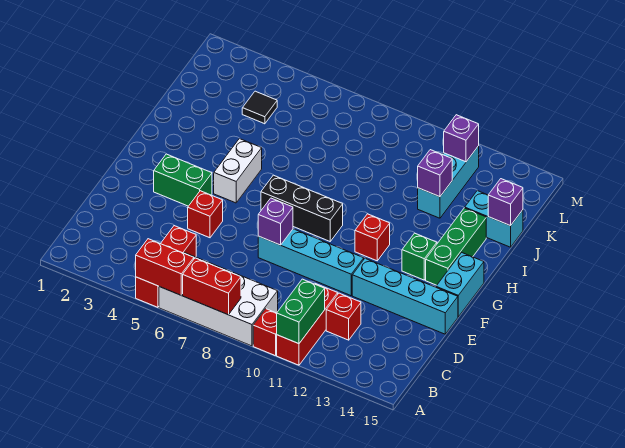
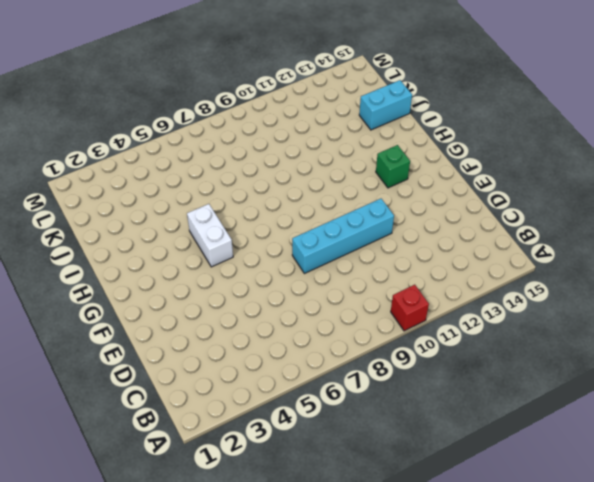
none -> red 1x3 brick [136,226,196,307]
none -> white 2x4 brick [159,253,278,346]
none -> red 1x3 brick [277,283,338,365]

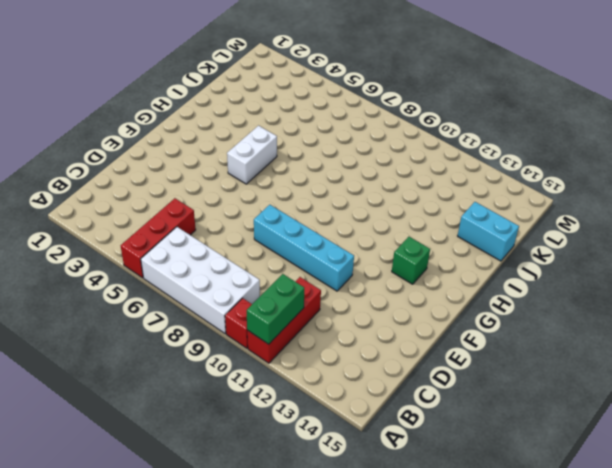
none -> red 1x1 brick [326,293,361,340]
none -> red 1x1 brick [188,191,223,238]
none -> cyan 1x4 brick [352,258,458,334]

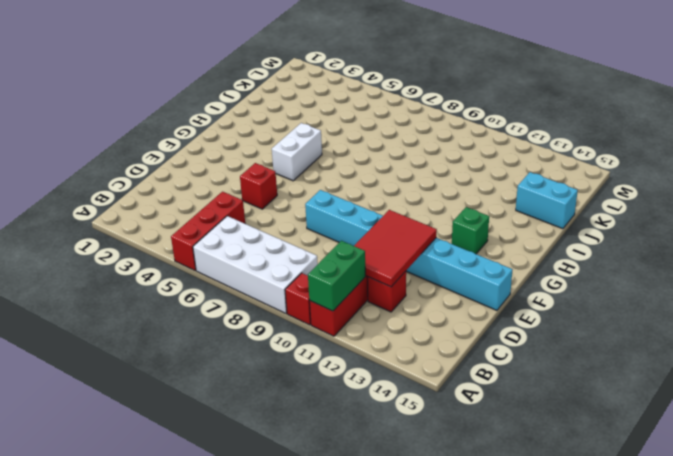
red 2x3 tile [354,210,437,287] -> none
none -> green 1x2 brick [154,154,212,206]
none -> cyan 1x2 brick [436,253,484,317]
none -> black 1x3 brick [261,175,343,241]

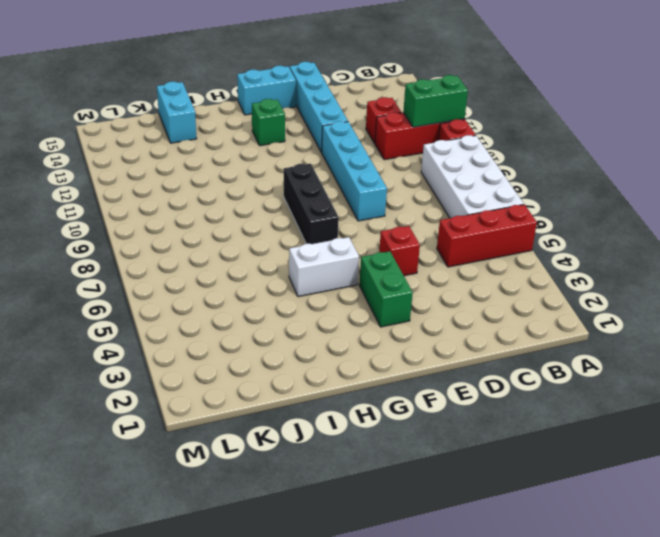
none -> red 1x1 brick [355,214,390,261]
none -> green 1x3 brick [426,208,486,285]
none -> cyan 1x3 brick [418,146,479,218]

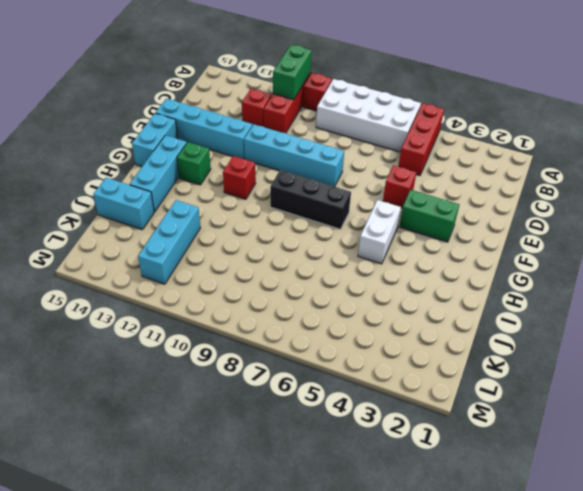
cyan 1x3 brick [130,135,187,212] -> green 1x3 brick [426,208,486,285]
none -> black 1x1 tile [242,91,277,124]
none -> red 1x2 brick [136,239,194,295]
none -> red 1x2 brick [183,258,241,315]

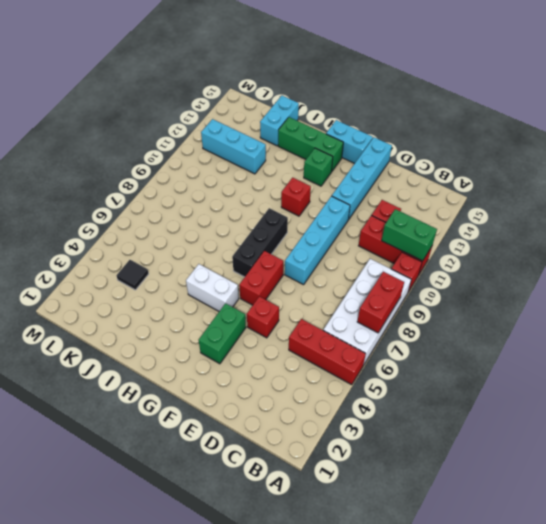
red 1x2 brick [239,251,283,305] -> red 1x2 brick moved to [136,239,194,295]
none -> purple 1x1 brick [258,198,293,245]
none -> purple 1x1 brick [418,150,452,197]
none -> purple 1x1 brick [488,179,523,226]

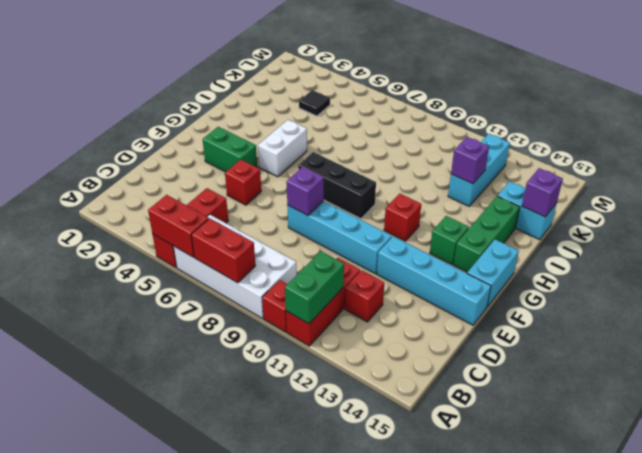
none -> purple 1x1 brick [444,115,479,162]

